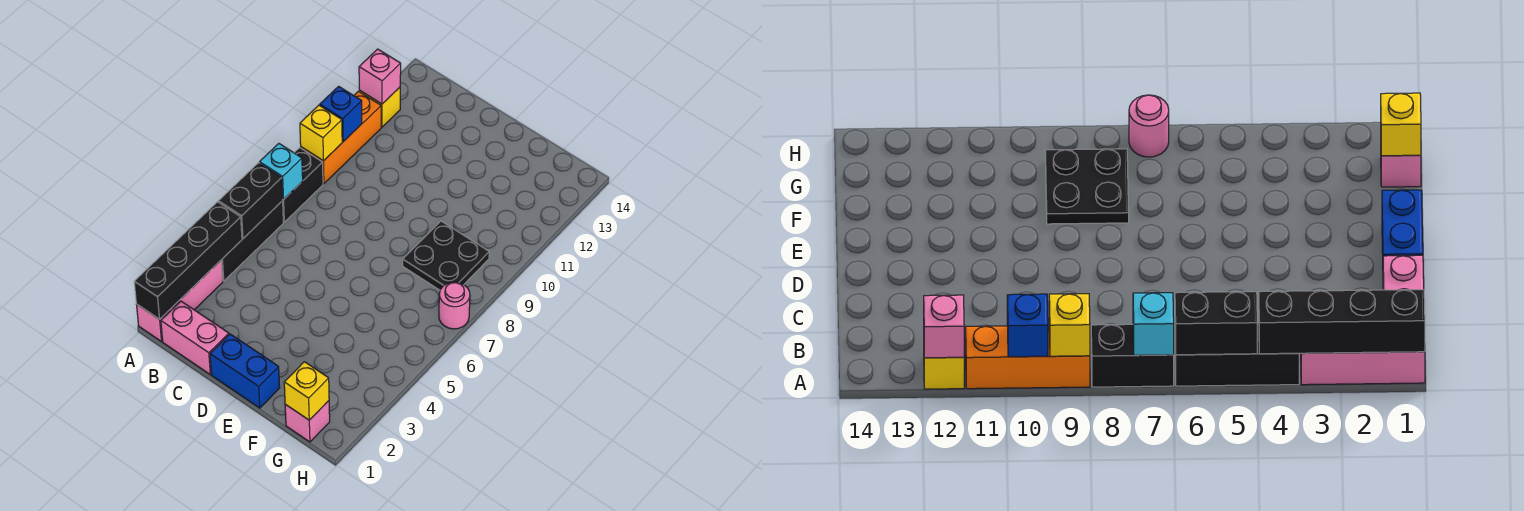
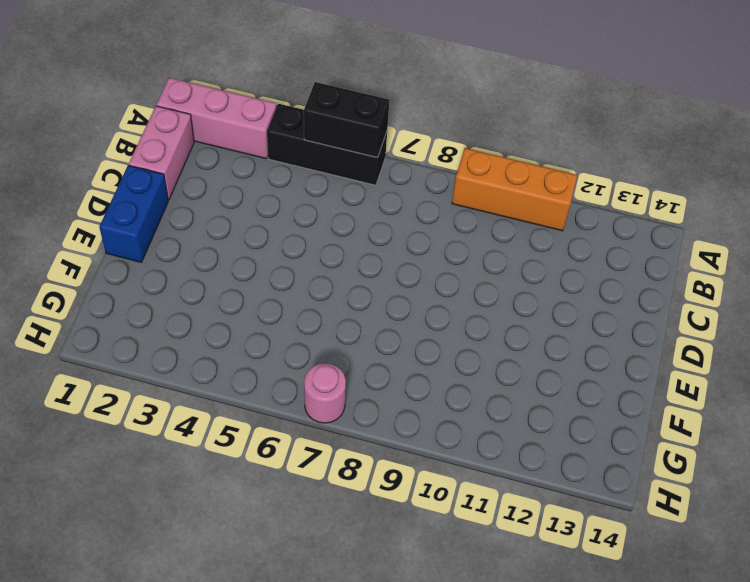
none -> black 1x2 brick [283,148,323,222]
none -> yellow 1x1 brick [359,87,400,127]
none -> black 2x2 plate [403,221,489,290]

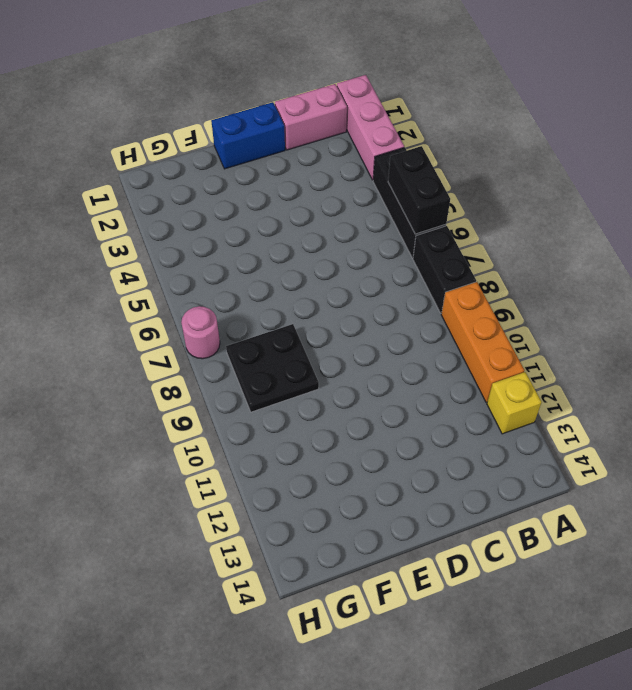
none -> pink 1x1 brick [285,401,330,442]
none -> black 1x4 brick [134,202,242,319]
none -> cyan 1x1 brick [260,144,303,199]

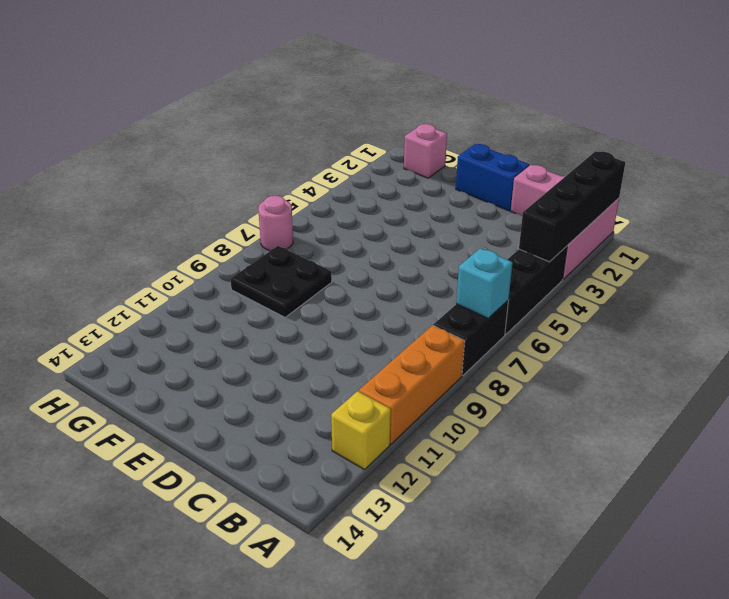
none -> black 1x2 brick [219,163,283,238]
none -> yellow 1x1 brick [300,105,342,161]
none -> blue 1x1 brick [320,86,362,142]

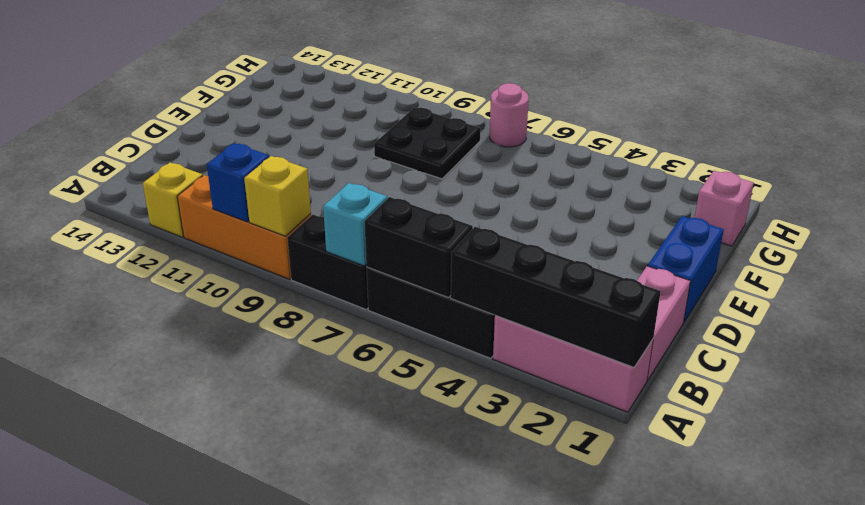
none -> pink 1x1 brick [359,49,401,104]
none -> yellow 1x1 brick [284,362,329,420]

